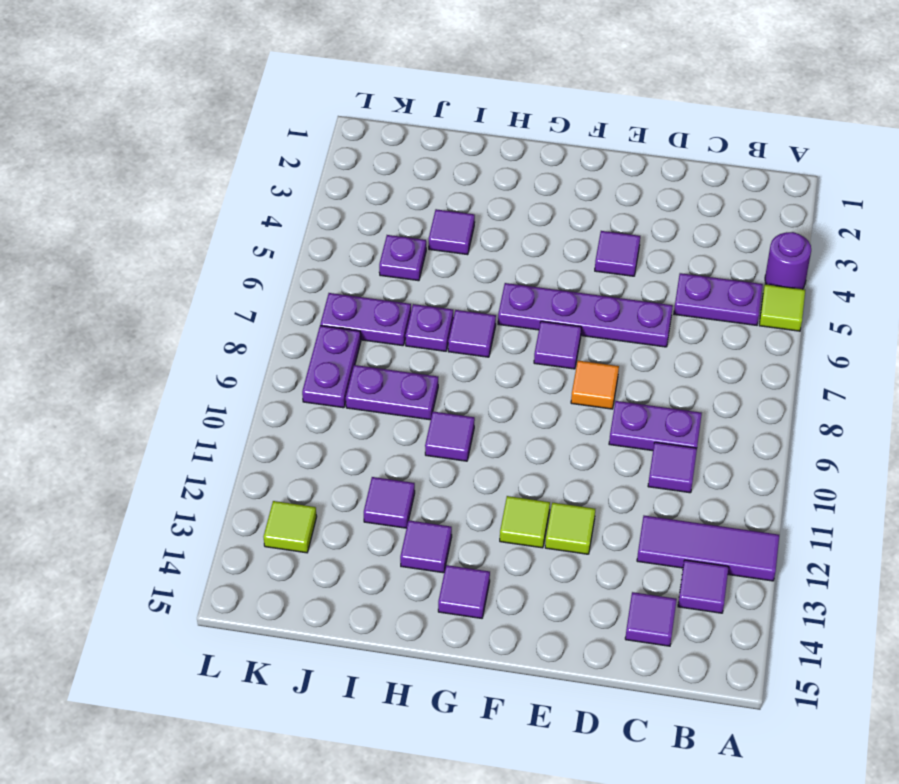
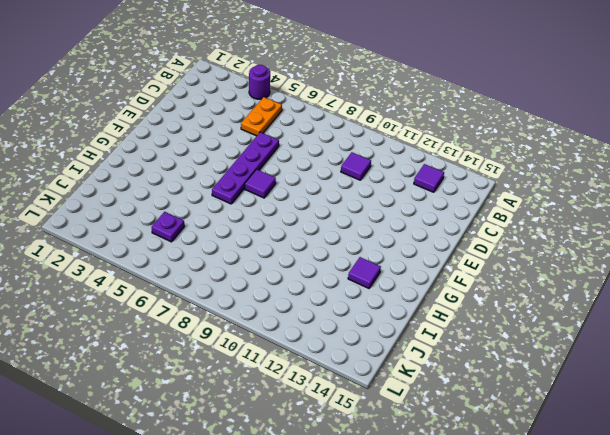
orange 1x2 plate [241,97,282,136] -> purple 1x2 plate [674,273,763,325]
none -> lime 1x1 tile [759,284,805,331]
none -> purple 1x3 tile [637,516,779,581]
none -> purple 1x2 plate [609,401,702,451]

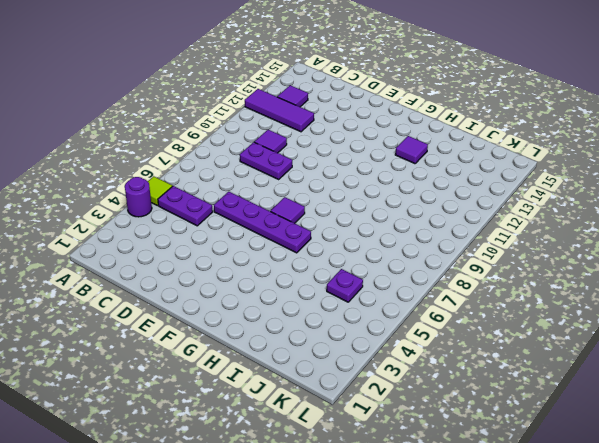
none -> purple 1x1 tile [625,592,677,646]
none -> purple 1x1 tile [595,231,640,276]
none -> orange 1x1 tile [571,361,619,409]

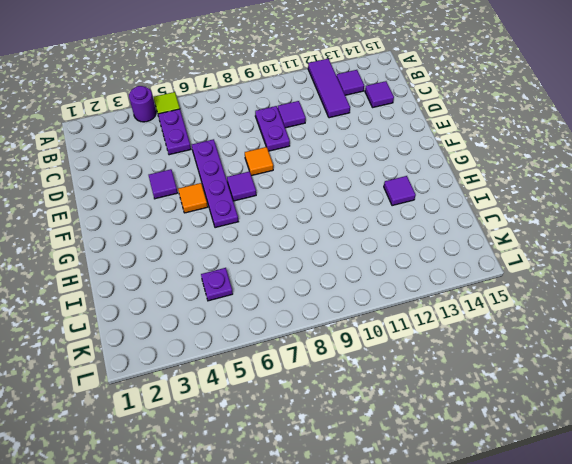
orange 1x1 tile [178,183,208,213] -> none
none -> lime 1x1 tile [545,503,595,554]
none -> lime 1x1 tile [500,496,550,548]
none -> purple 1x1 tile [438,565,490,618]

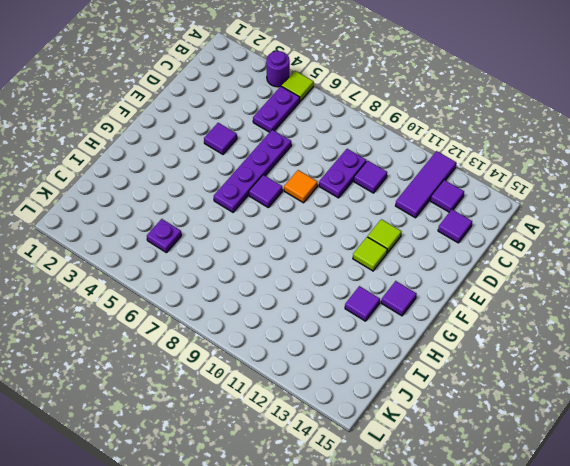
none -> purple 1x1 tile [448,310,496,357]
none -> purple 1x1 tile [425,412,475,461]
none -> purple 1x1 tile [429,209,475,255]

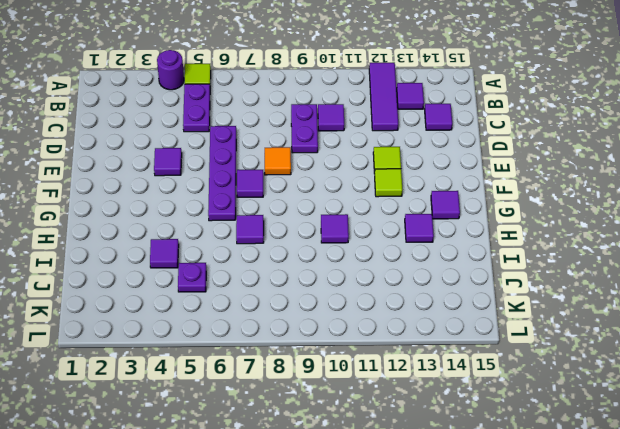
none -> purple 1x1 plate [406,304,453,351]
none -> purple 1x2 plate [346,365,438,420]
none -> purple 1x1 tile [364,477,415,528]

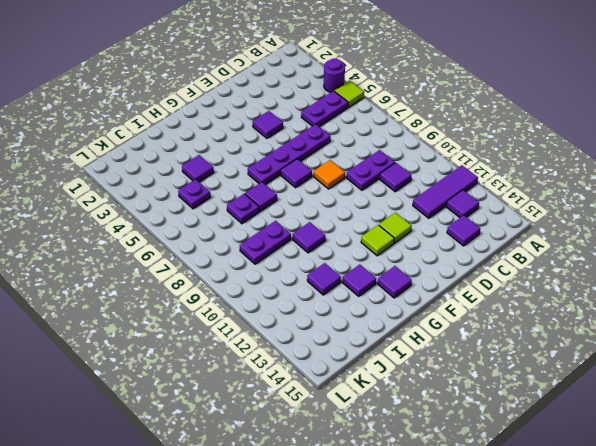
none -> purple 1x2 plate [320,293,411,346]
none -> purple 1x2 plate [302,326,361,408]
none -> lime 1x1 tile [264,501,317,553]

